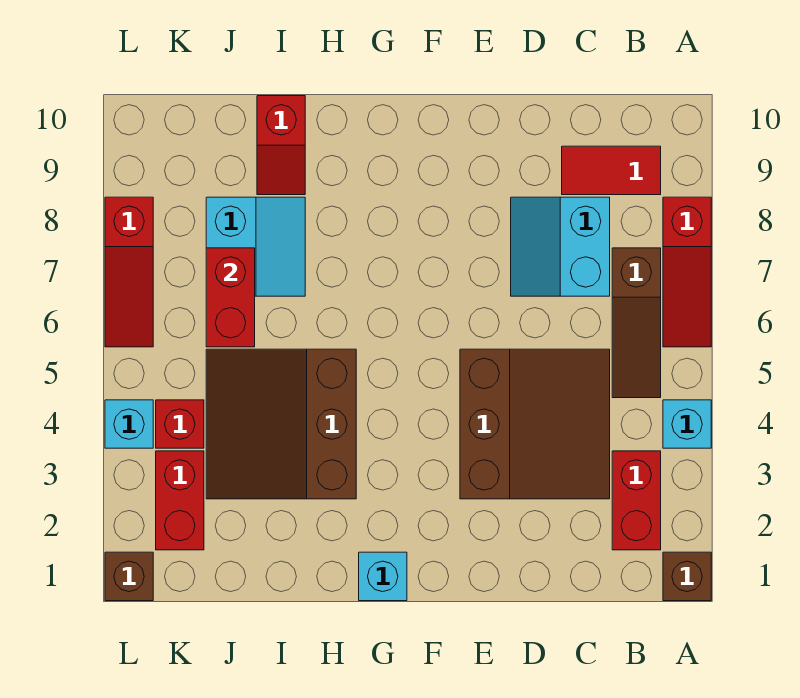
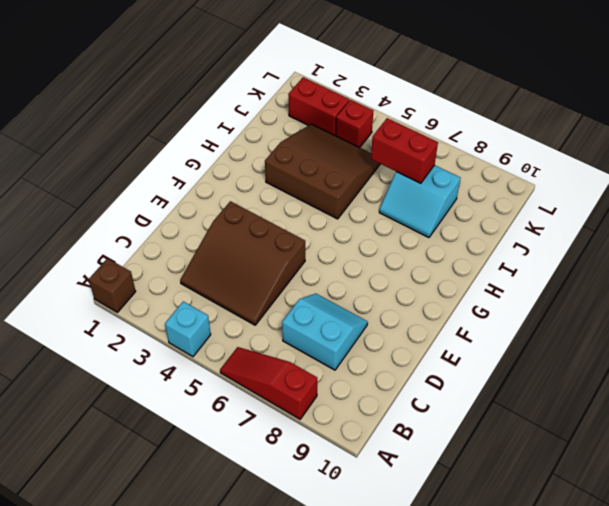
none -> red 1x2 brick [612,451,661,550]
none -> brown 1x3 slope [612,248,661,398]
none -> red 1x2 tile [562,146,661,195]

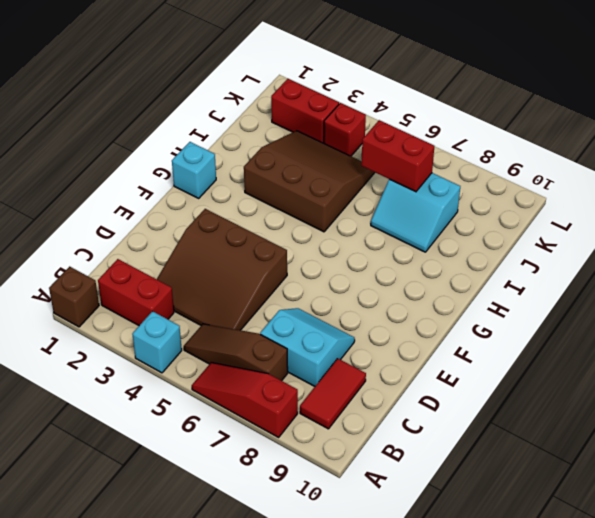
none -> red 1x2 slope [257,96,305,195]
none -> brown 1x1 brick [105,552,153,601]
none -> cyan 1x1 brick [105,400,153,448]

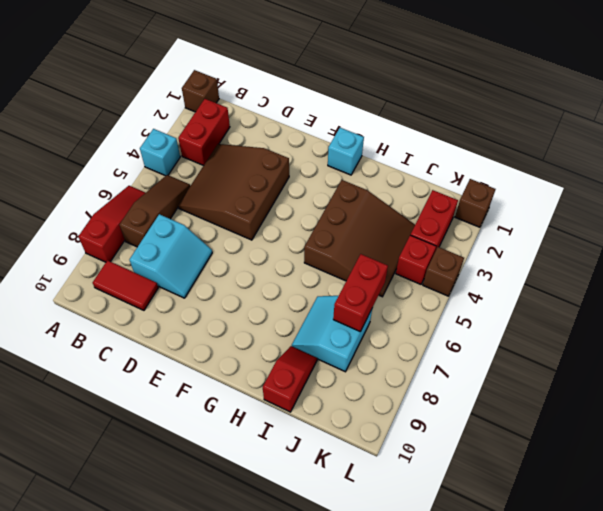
brown 1x1 brick [423,247,464,296] -> cyan 1x1 brick [105,400,153,448]
none -> red 1x3 slope [105,197,153,347]

